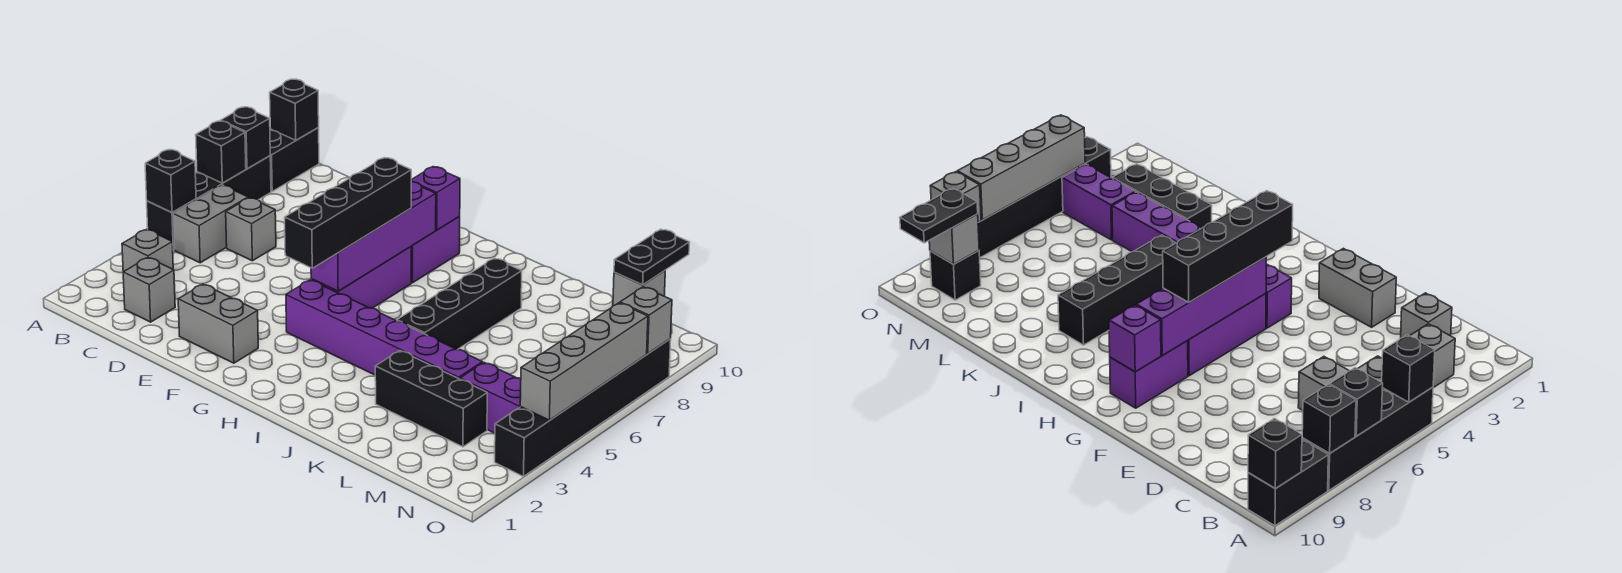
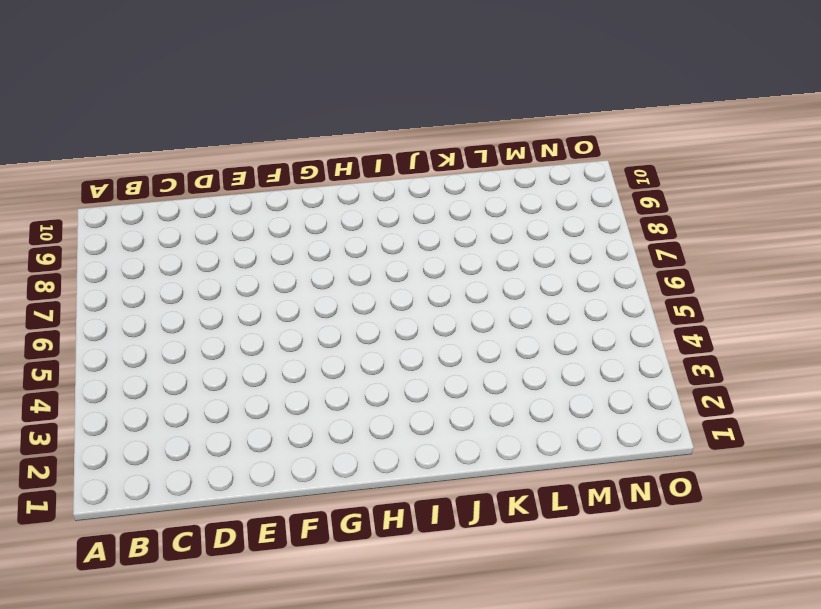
none -> black 1x4 brick [147,156,271,250]
none -> black 1x2 brick [270,128,319,191]
none -> grey 1x1 brick [122,229,173,272]

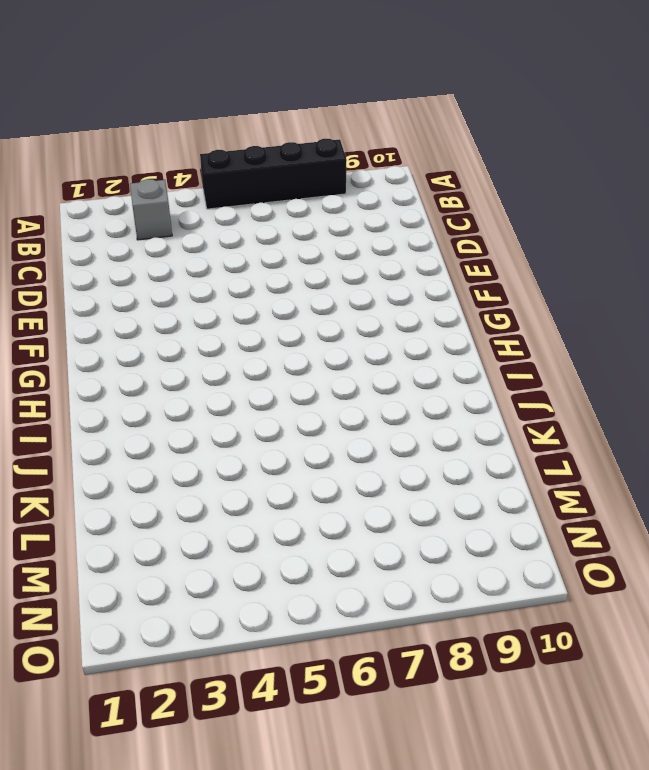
none -> black 1x2 brick [270,128,319,191]
none -> grey 1x2 brick [173,185,248,263]
none -> grey 1x1 brick [123,258,175,322]

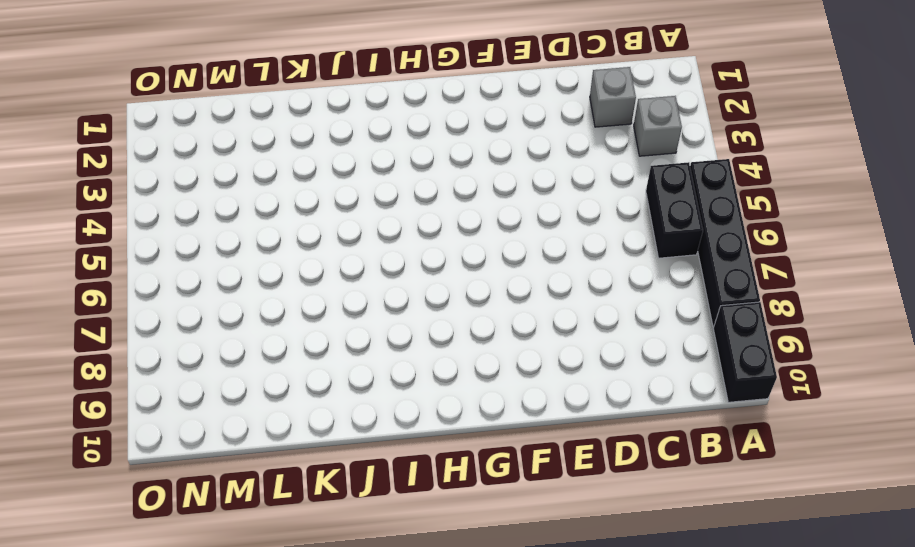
black 1x2 brick [646,162,703,258] -> grey 1x2 brick [173,185,248,263]
none -> grey 1x1 brick [226,198,276,261]
none -> grey 1x2 brick [178,284,258,363]
none -> purple 1x6 brick [286,280,483,379]

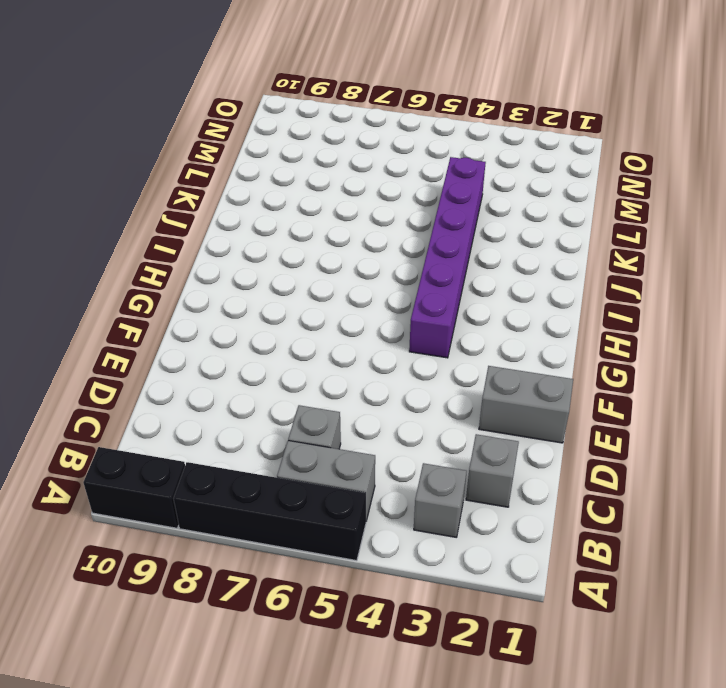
grey 1x2 brick [479,366,573,443] -> grey 1x2 brick turned to [178,284,258,363]
none -> purple 1x3 brick [311,247,411,308]
none -> purple 1x2 brick [411,217,460,283]
none -> black 1x4 brick [397,258,522,350]

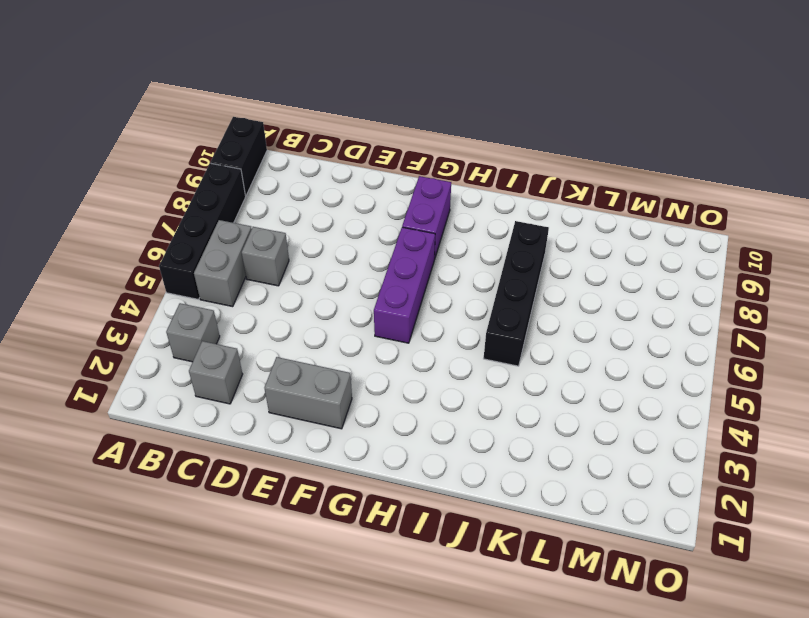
none -> purple 1x6 brick [286,280,483,379]
none -> black 1x3 brick [375,351,487,447]
none -> purple 1x2 brick [460,363,521,433]

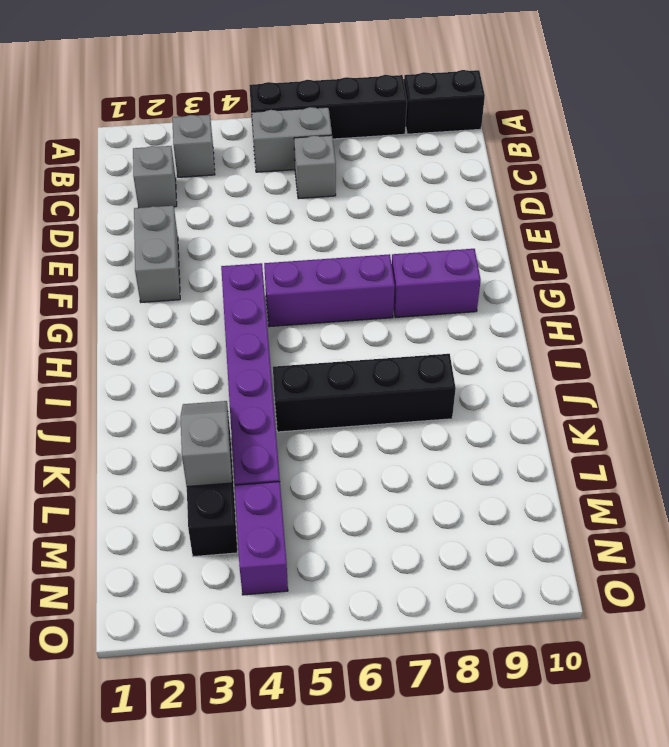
grey 1x2 slope [180,401,232,487] -> none
none -> black 1x1 brick [930,251,981,300]
none -> black 1x6 brick [495,339,671,476]
none -> black 1x1 brick [145,149,196,212]

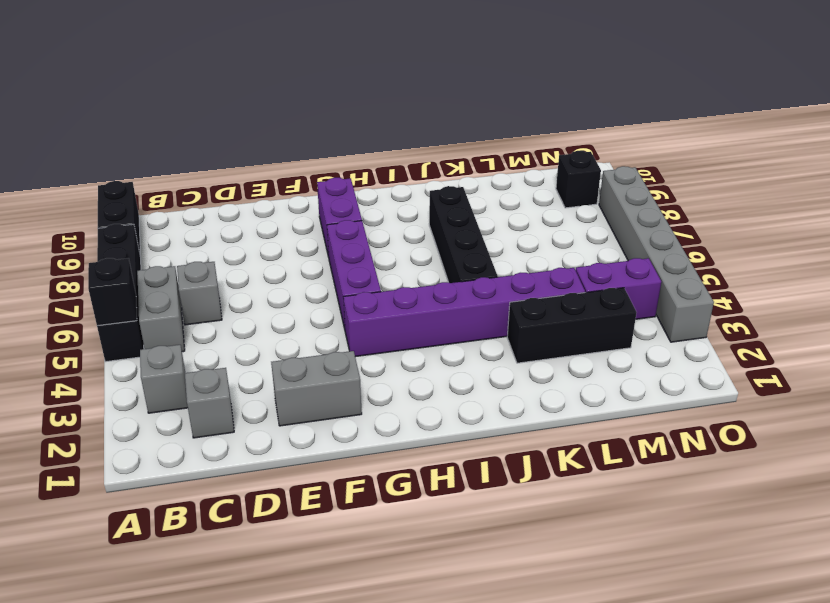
grey 1x6 brick [599,166,714,342] -> black 1x6 brick [495,339,671,476]
none -> black 1x1 brick [196,121,246,183]
none -> black 1x1 brick [221,107,270,169]
none -> black 1x1 brick [270,79,319,140]

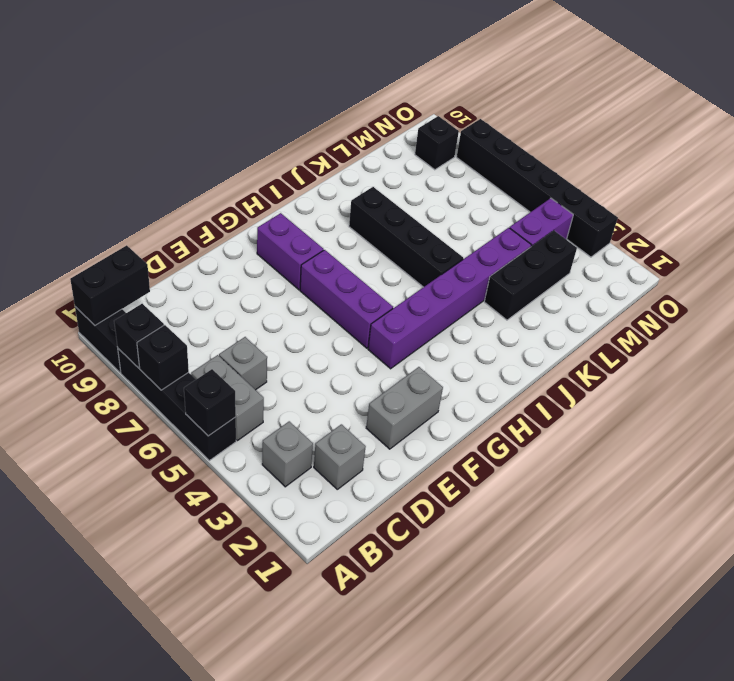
black 1x2 brick [70,245,150,325] -> black 1x1 brick [270,79,319,140]
none -> purple 1x4 brick [311,182,436,291]
none -> purple 1x1 brick [411,167,460,230]
none -> grey 1x1 brick [613,271,665,306]

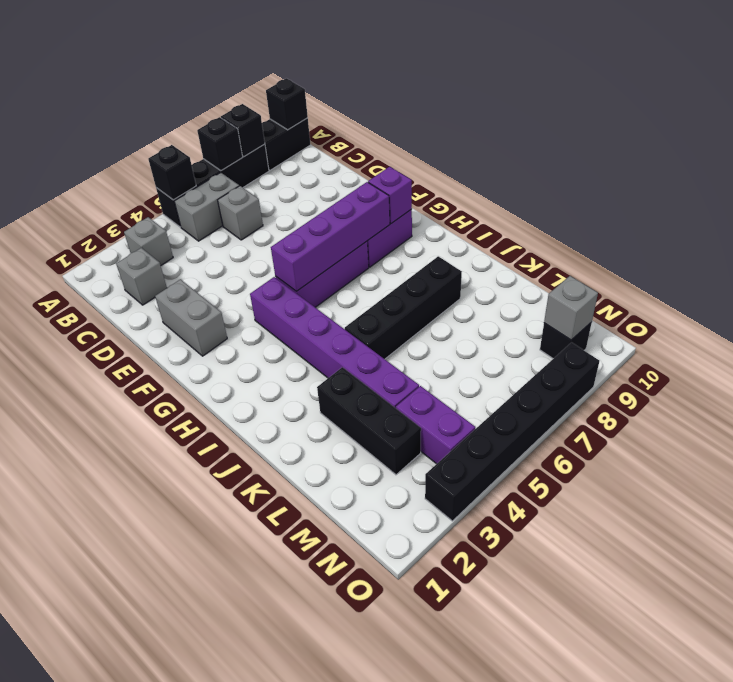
none -> grey 1x4 brick [520,303,648,420]
none -> grey 1x1 brick [620,287,672,354]
none -> black 1x4 brick [285,158,411,268]

